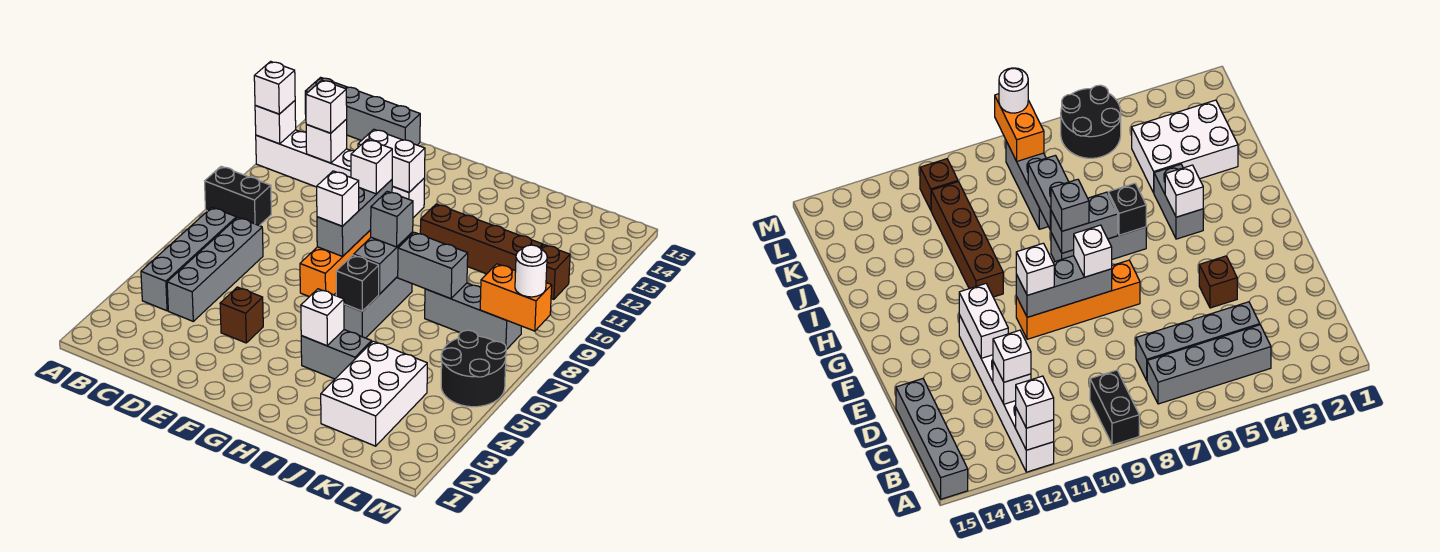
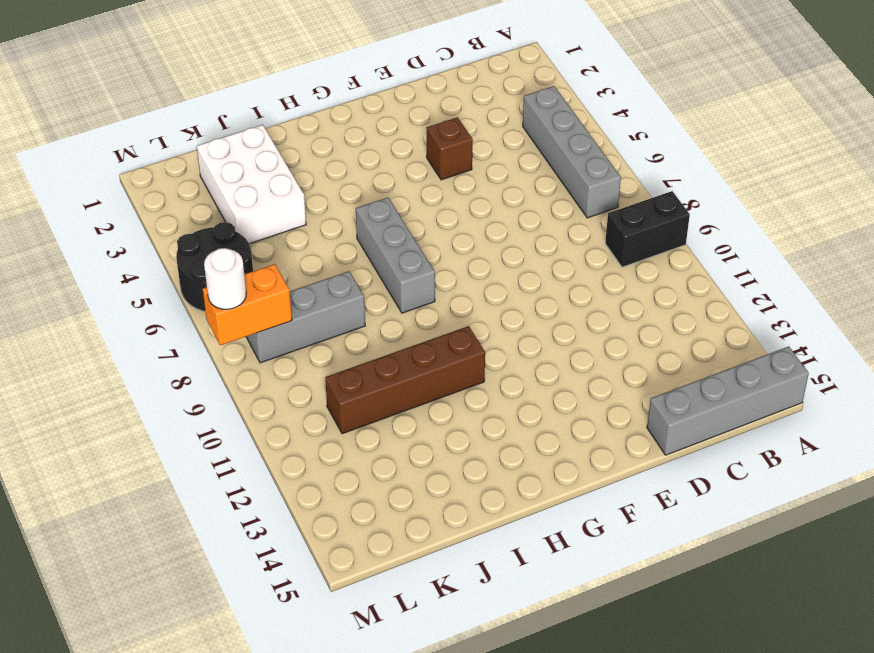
none -> white 1x6 brick [256,130,425,218]
none -> grey 1x4 brick [167,217,263,321]
none -> orange 1x4 brick [300,230,371,297]

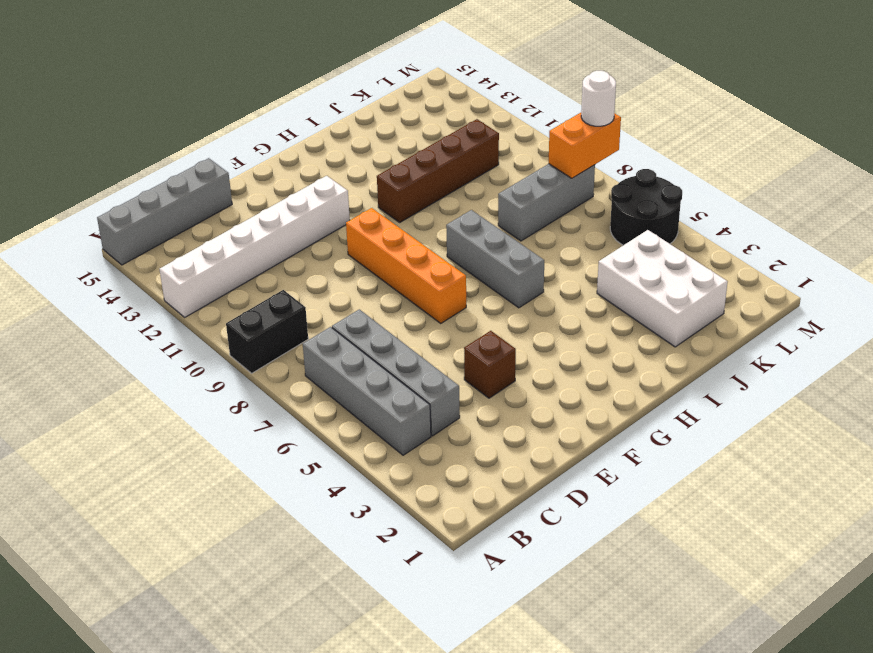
none -> grey 1x2 brick [301,330,372,379]
none -> brown 1x1 brick [540,245,570,299]
none -> white 1x1 brick [255,101,296,144]

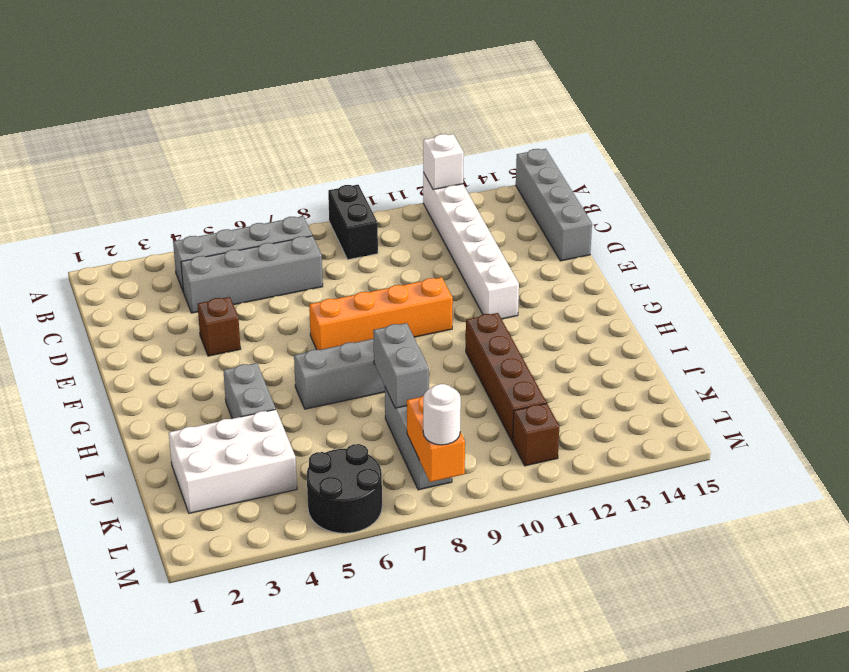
none -> white 1x1 brick [306,119,347,163]
none -> white 1x2 brick [358,129,425,192]
none -> grey 1x3 brick [317,180,393,256]

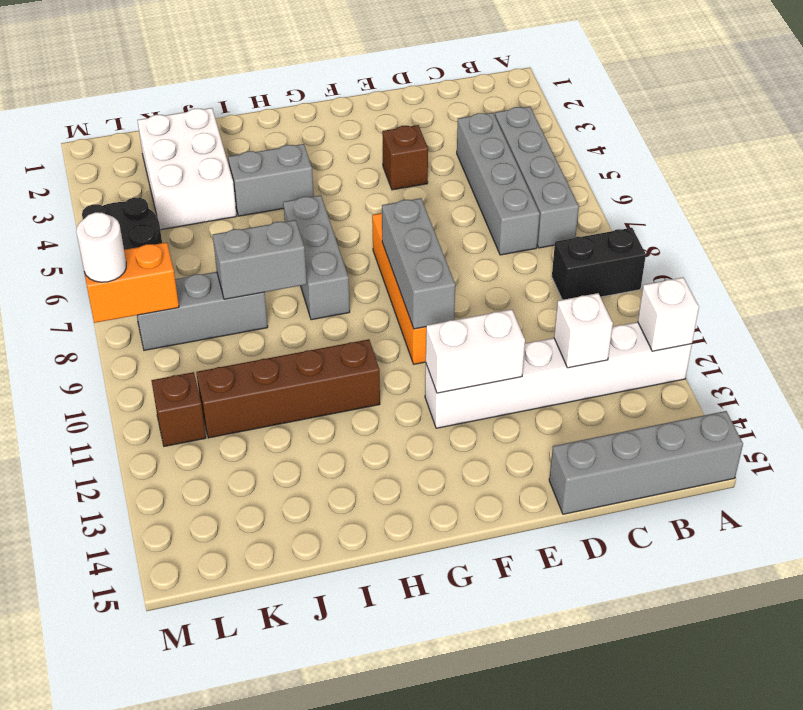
none -> white 1x1 brick [301,289,344,346]
none -> black 1x1 brick [336,255,379,311]
none -> grey 1x2 brick [354,232,413,294]

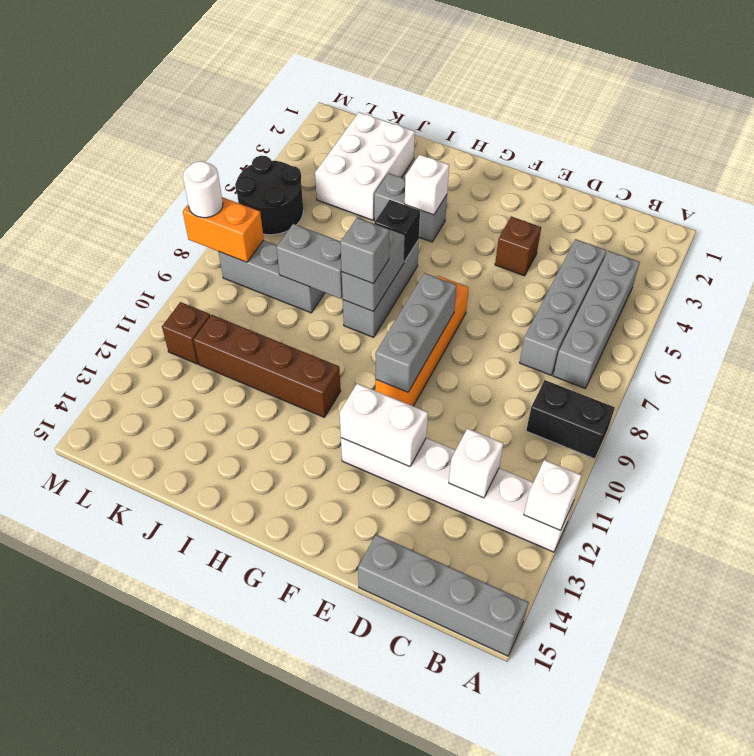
none -> white 1x1 brick [254,61,295,114]
none -> white 1x1 brick [306,80,347,133]
none -> white 1x1 brick [317,171,359,226]

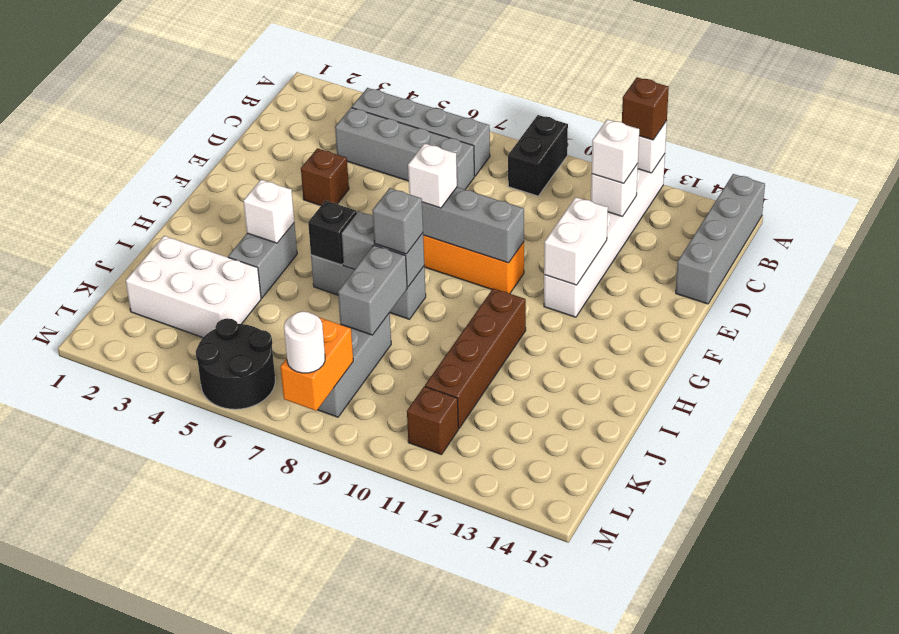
brown 1x1 brick [622,77,669,140] -> white 1x1 brick [254,61,295,114]
none -> white 1x1 brick [351,140,392,194]

